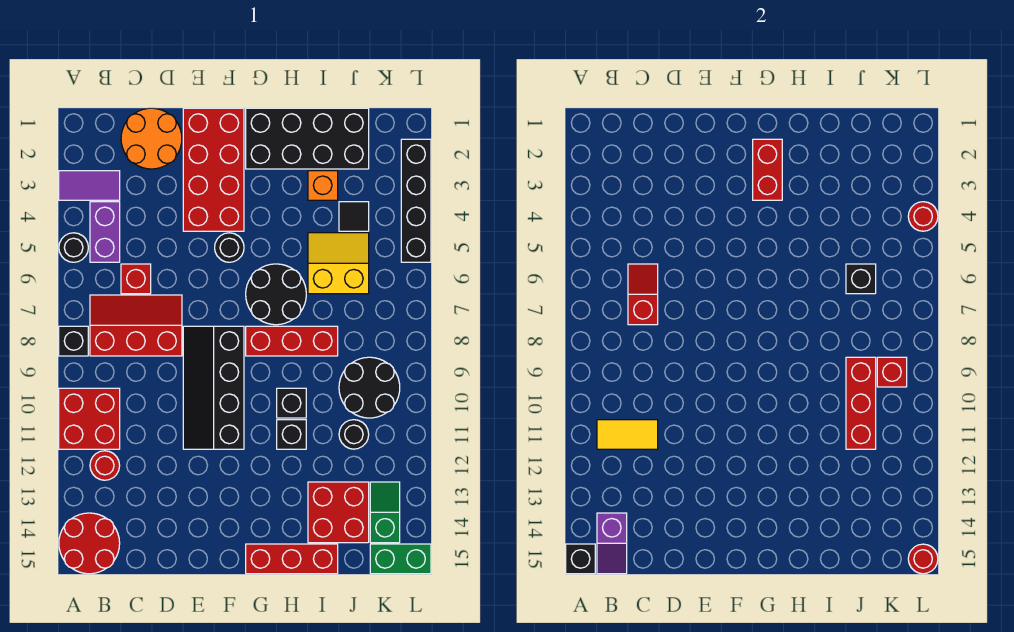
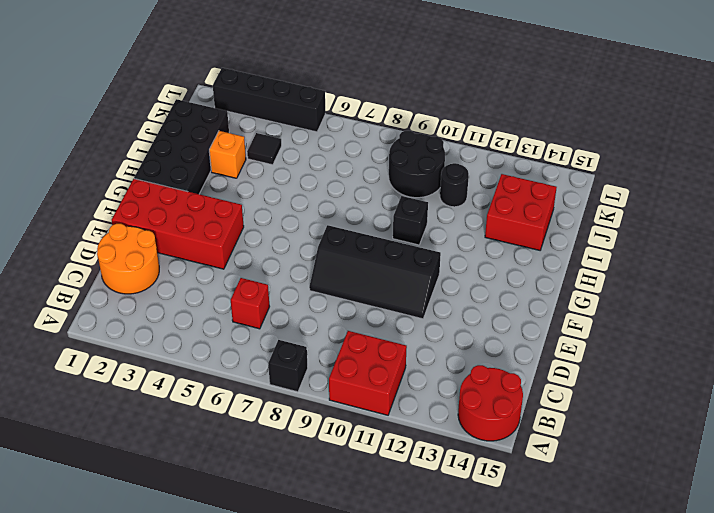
none -> purple 1x2 tile [59,171,120,200]
none -> black 1x1 round brick [59,233,88,262]
none -> purple 1x2 brick [90,202,120,262]
none -> red 2x3 slope [90,295,182,356]

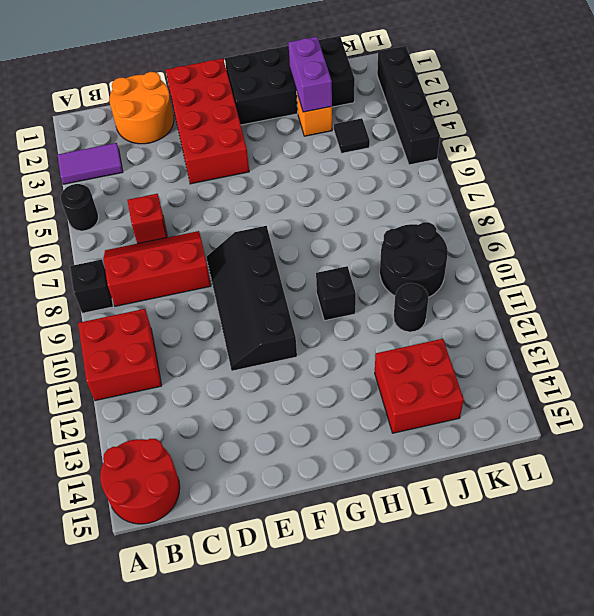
purple 1x2 brick [288,37,332,112] -> purple 1x2 brick moved to [90,202,120,262]
none -> red 1x1 round brick [90,451,120,480]
none -> black 1x1 round brick [215,233,244,262]
none -> black 2x2 round brick [246,264,306,325]
none -> red 1x3 brick [246,326,338,356]

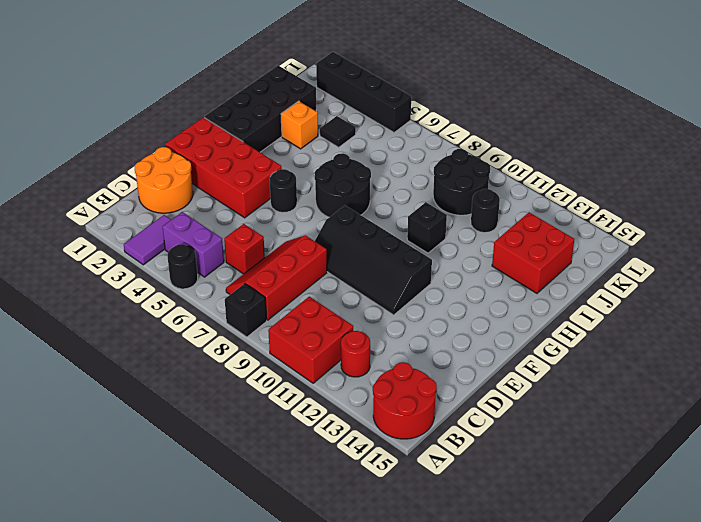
none -> red 1x3 brick [246,326,338,356]
none -> red 1x3 brick [246,544,338,574]
none -> black 1x1 brick [277,420,306,449]
none -> yellow 2x2 slope [308,233,369,294]

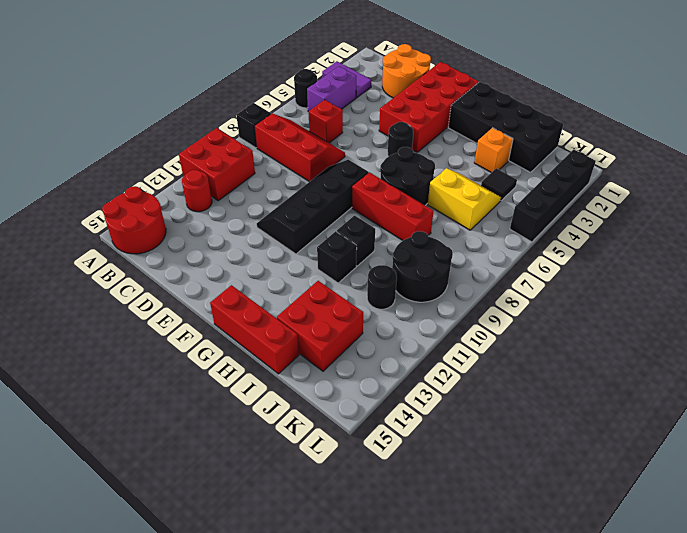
none -> green 1x2 slope [370,482,400,543]
none -> green 1x2 brick [370,544,431,574]
none -> black 1x1 brick [566,544,595,574]
none -> yellow 1x2 tile [597,420,658,449]

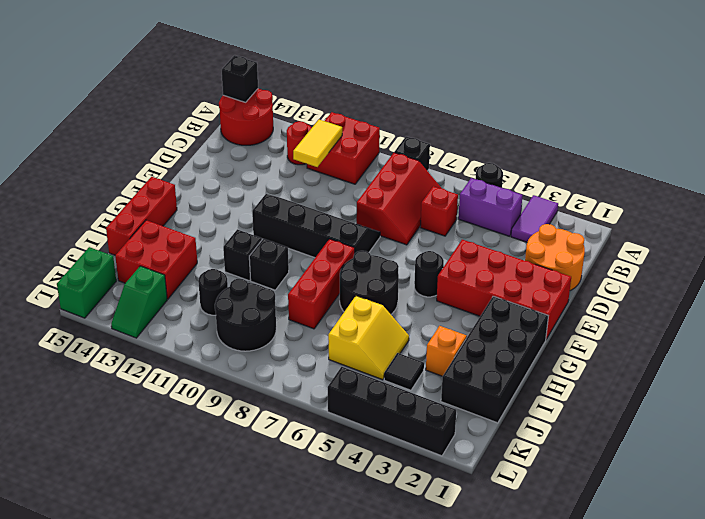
green 1x2 slope [111,266,167,338] -> green 1x2 slope turned to [370,482,400,543]
none -> purple 1x2 slope [597,513,627,574]
none -> red 1x2 slope [628,264,658,325]
none -> red 1x2 brick [753,139,782,200]
none -> black 1x1 brick [846,264,876,294]

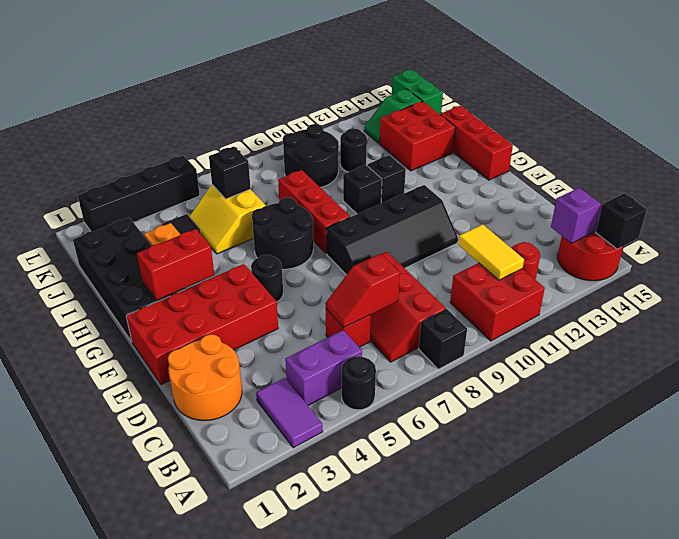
none -> red 1x3 brick [846,357,876,449]
none -> red 1x1 brick [877,357,907,387]
none -> red 1x1 round brick [908,202,938,231]
none -> red 1x1 round brick [908,544,938,574]

